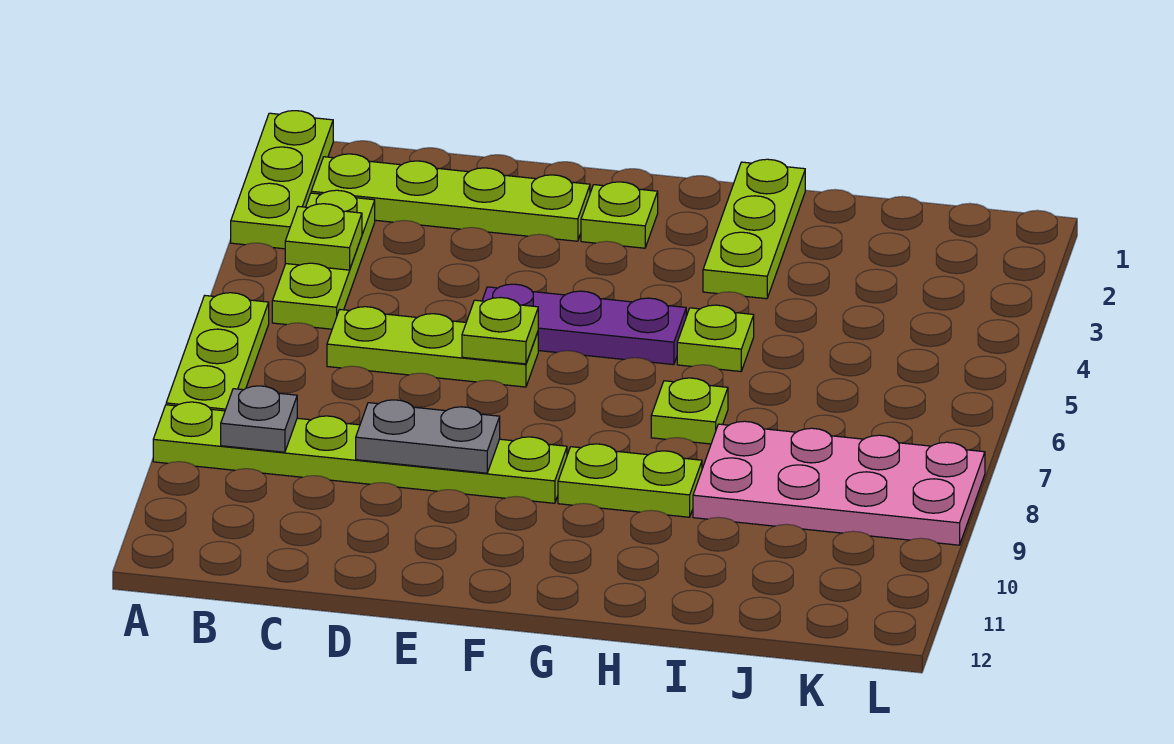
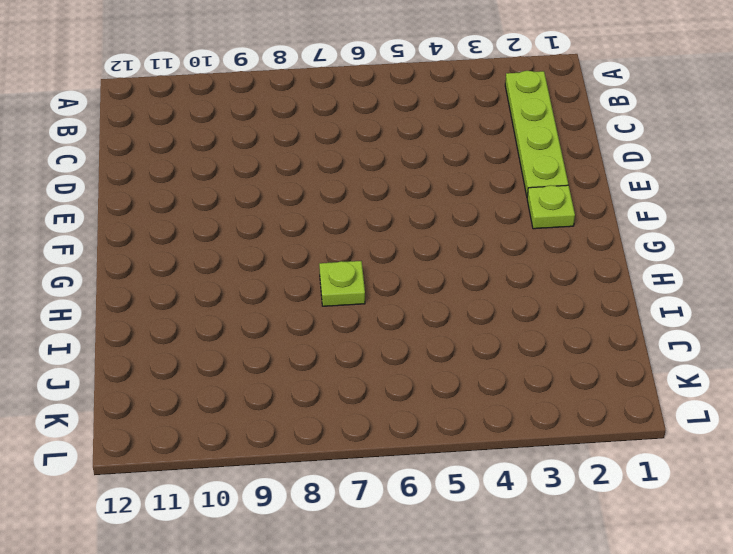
none -> lime 1x3 plate [231,111,333,249]
none -> lime 1x3 plate [166,293,269,411]
none -> lime 1x6 plate [153,402,567,503]

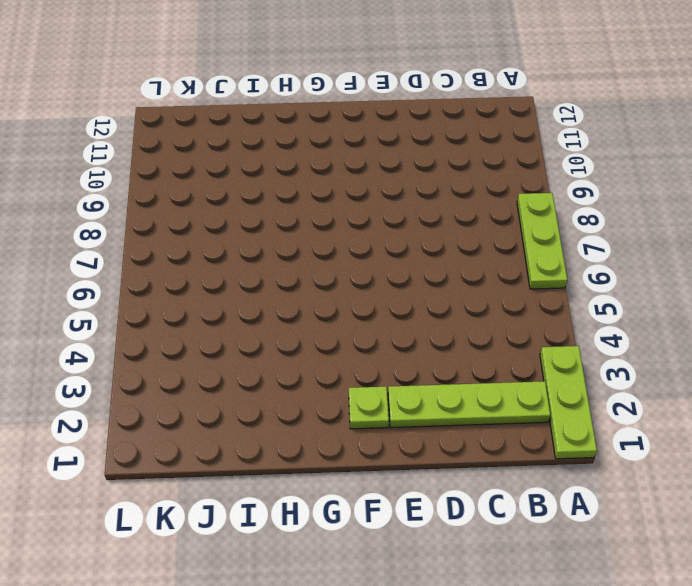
none -> lime 1x6 plate [153,402,567,503]
none -> lime 1x3 plate [272,190,375,329]
none -> lime 1x3 plate [327,307,538,387]

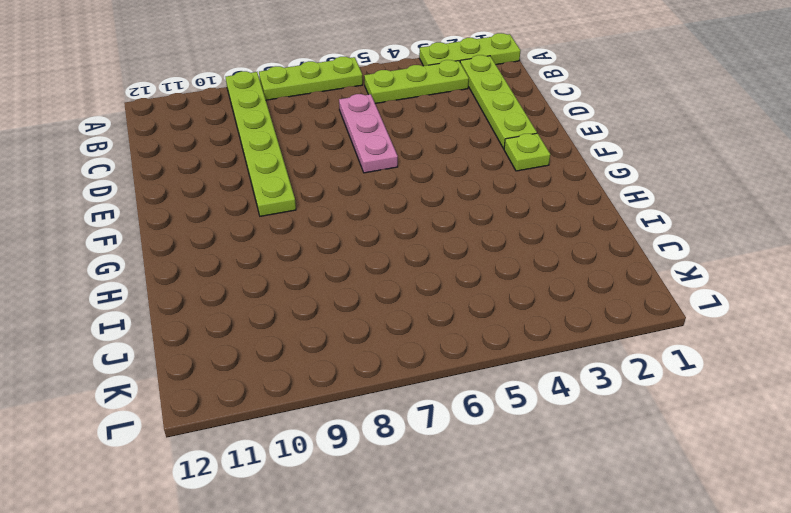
pink 1x3 plate [339,94,398,173] -> lime 1x3 plate [327,307,538,387]
none -> purple 1x3 plate [482,284,686,365]
none -> lime 1x2 plate [558,444,702,517]
none -> lime 1x3 plate [703,159,805,299]

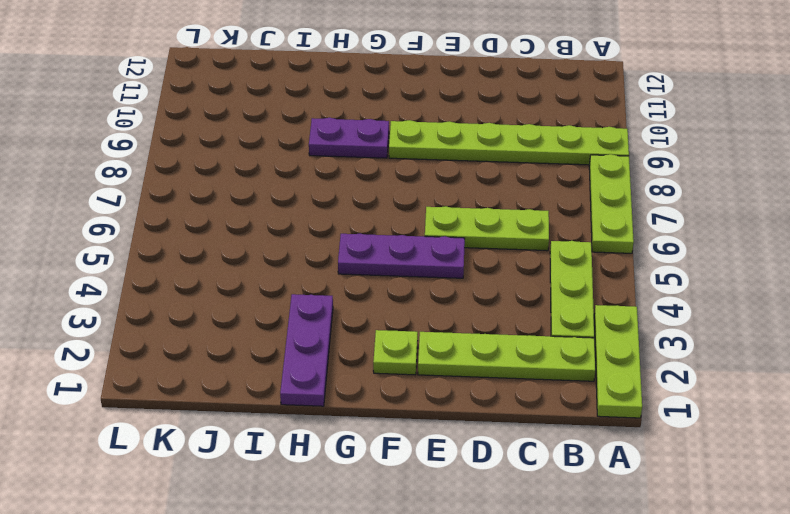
purple 1x2 plate [309,118,389,158] -> lime 1x2 plate [558,444,702,517]
purple 1x3 plate [280,294,333,406] -> lime 1x3 plate [703,159,805,299]
none -> lime 1x1 plate [677,305,754,372]
none -> lime 1x1 plate [651,378,728,444]
none -> pink 2x4 plate [693,421,985,545]

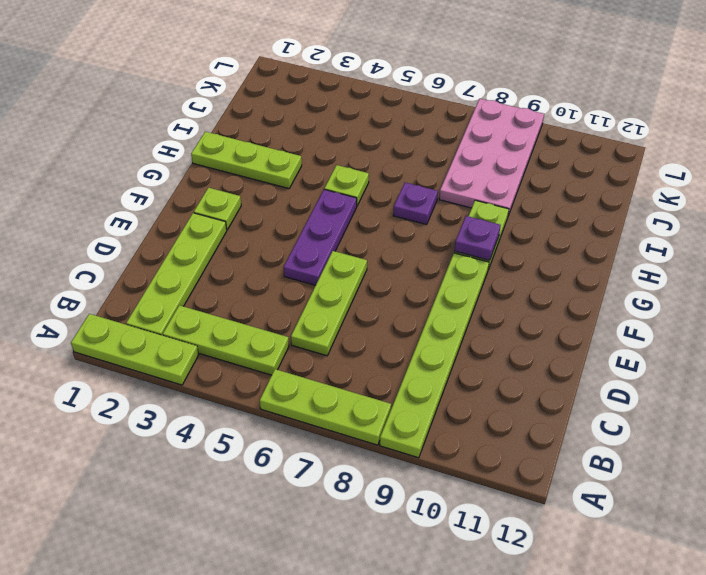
purple 1x1 plate [454,216,501,260] -> none
purple 1x1 plate [393,183,438,225] -> lime 1x1 plate [651,378,728,444]
none -> lime 1x1 plate [285,204,362,270]
none -> grey 1x1 plate [221,386,297,452]
none -> grey 1x2 plate [356,400,500,473]

